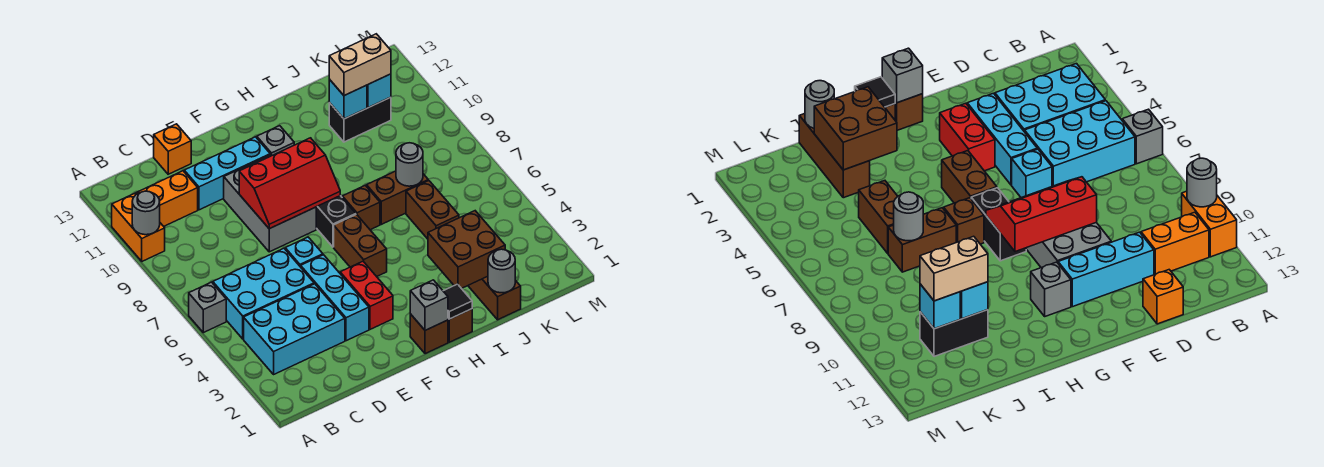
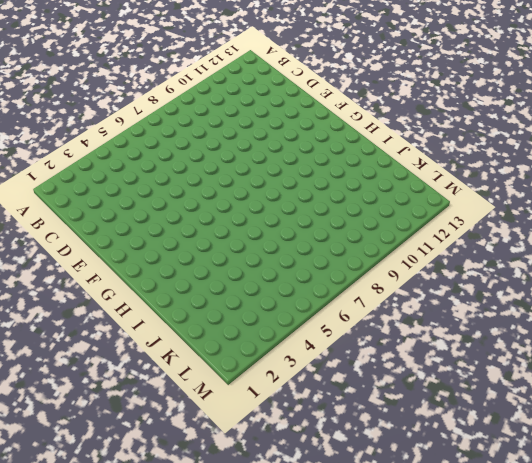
none -> grey 1x1 brick [189,282,226,333]
none -> orange 1x2 brick [112,193,165,261]
none -> cyan 2x3 brick [244,284,345,374]
none -> cyan 2x3 brick [213,248,314,339]

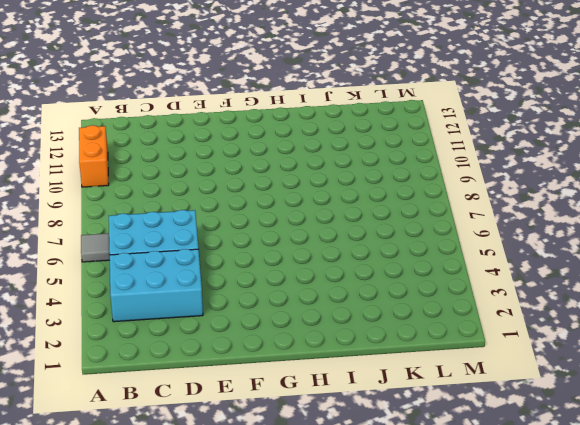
grey 1x1 tile [81,233,110,262] -> grey 1x1 brick [189,282,226,333]
none -> orange 1x2 brick [136,171,198,226]
none -> cyan 1x3 brick [184,137,270,210]
none -> orange 1x1 brick [154,124,191,174]
none -> cyan 1x3 brick [301,255,369,341]

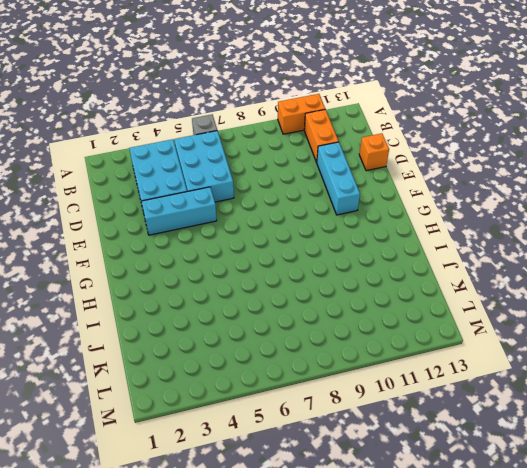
none -> cyan 1x1 brick [285,237,323,267]
none -> grey 2x3 brick [224,155,316,252]
none -> red 1x2 brick [340,261,393,329]
none -> brown 1x1 brick [410,314,448,354]

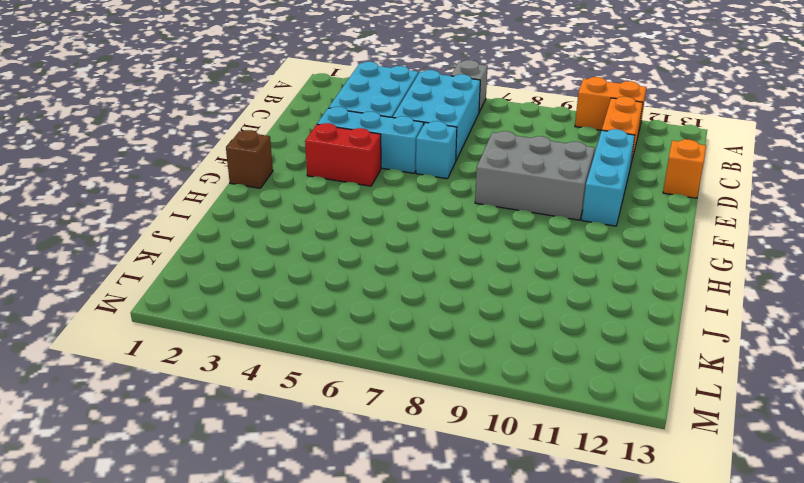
none -> brown 1x2 brick [334,215,387,277]
none -> black 1x2 brick [316,196,356,247]
none -> grey 1x1 brick [257,126,294,155]
none -> brown 1x1 brick [448,309,472,342]

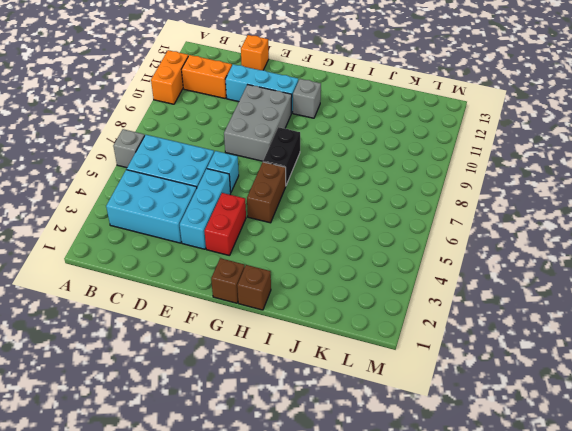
none -> brown 1x1 brick [342,185,380,230]
none -> brown 1x2 brick [367,171,428,224]
none -> brown 1x3 brick [468,276,521,320]
none -> brown 1x2 brick [406,181,459,239]

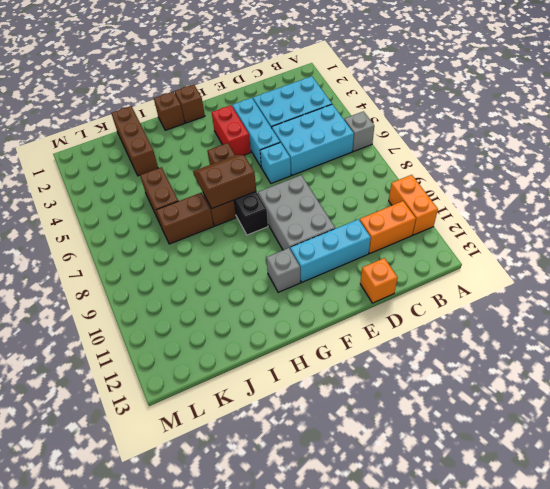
brown 2x2 slope [193,155,256,209] -> none
none -> black 1x2 brick [329,97,391,142]
none -> grey 1x1 round brick [132,191,160,235]
none -> red 2x3 slope [239,138,340,229]
none -> grey 1x1 brick [410,280,448,330]

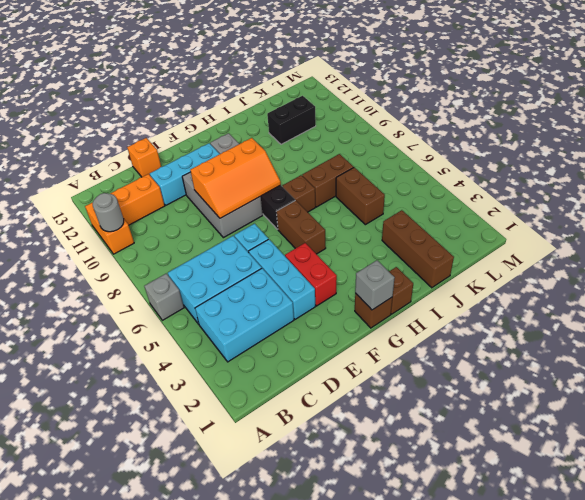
orange 2x3 slope [190,138,281,218] -> red 2x3 slope [239,138,340,229]
none -> black 1x1 tile [444,284,472,319]
none -> brown 2x2 brick [428,211,505,289]
none -> grey 1x1 round brick [488,249,515,293]
none -> grey 1x1 round brick [396,143,423,186]

